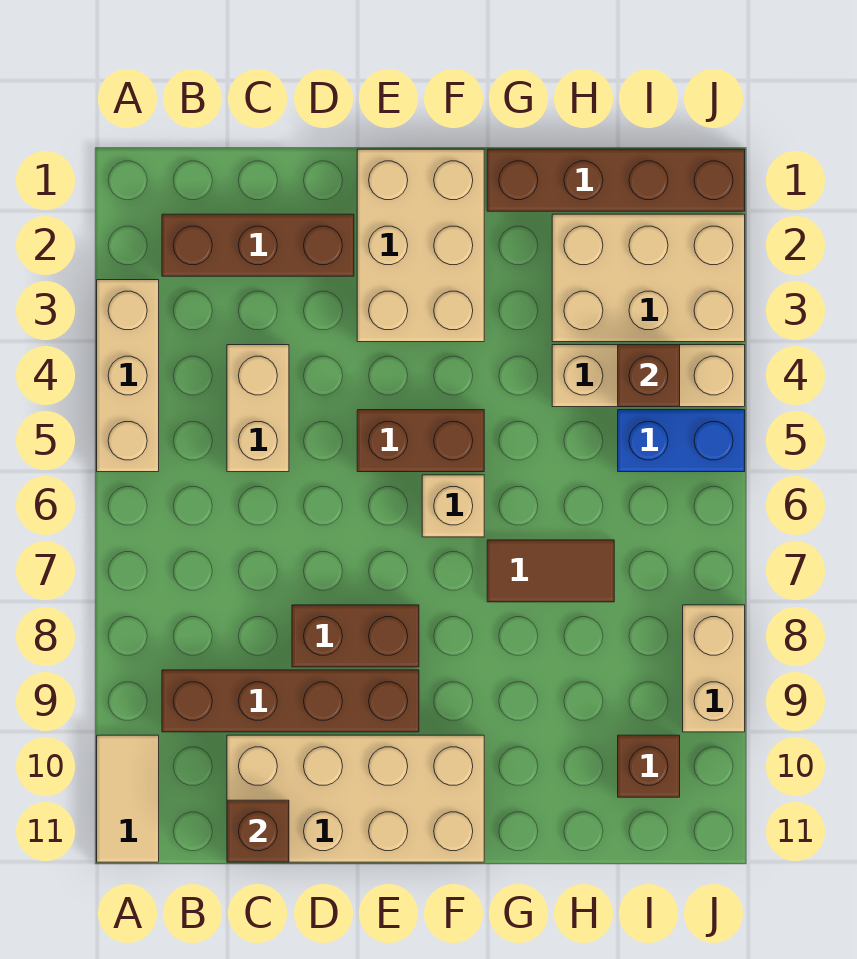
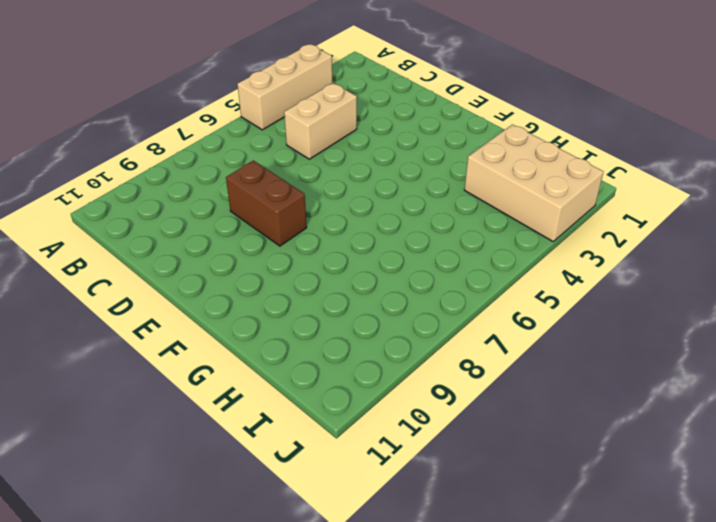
none -> tan 1x2 tile [97,735,159,862]
none -> brown 1x3 brick [162,214,354,276]
none -> brown 1x4 brick [162,670,419,732]

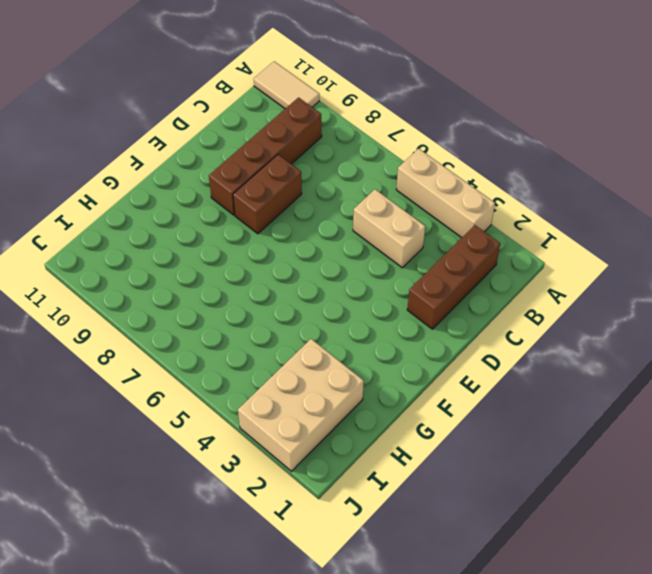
none -> tan 2x4 brick [227,735,484,862]
none -> tan 2x3 brick [357,149,484,342]
none -> brown 1x2 brick [357,410,484,472]

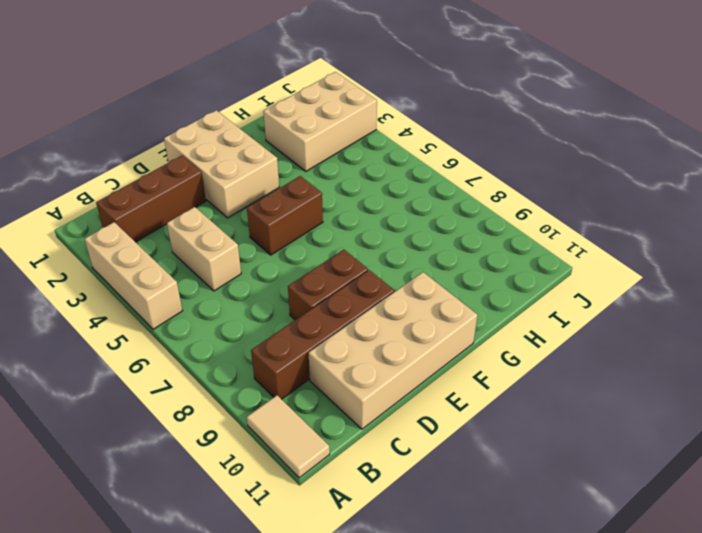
none -> tan 1x1 brick [422,475,484,537]
none -> brown 1x4 brick [487,149,745,211]
none -> brown 1x2 tile [487,540,614,602]

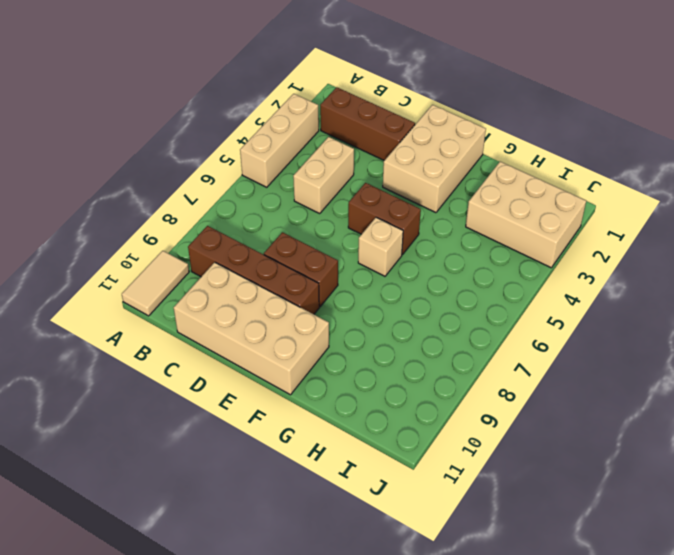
none -> brown 1x4 brick [487,149,745,211]
none -> brown 1x2 tile [487,540,614,602]
none -> tan 1x3 brick [552,345,745,407]

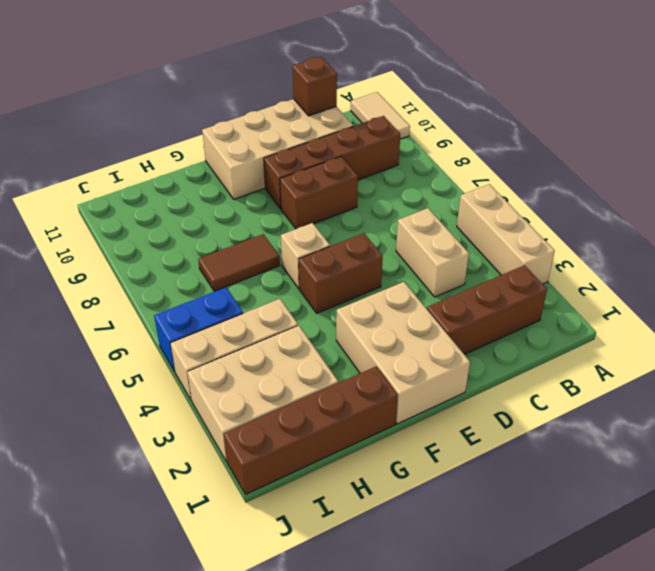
none -> brown 1x1 brick [618,735,680,797]
none -> tan 1x2 brick [683,605,745,732]
none -> brown 1x1 brick [618,345,680,407]

